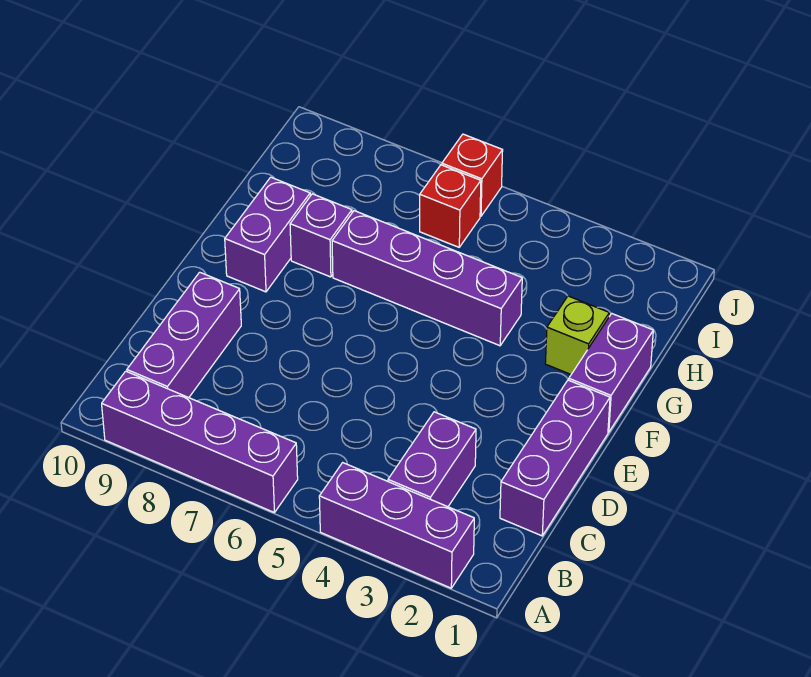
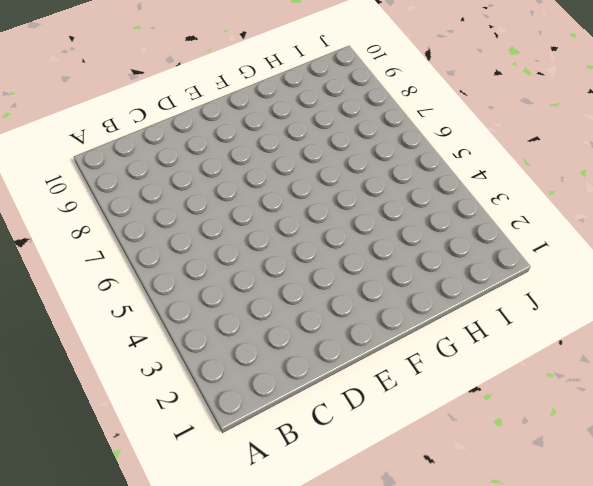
none -> purple 1x3 brick [319,463,474,588]
none -> purple 1x4 brick [102,371,298,513]
none -> purple 1x2 brick [388,412,476,507]

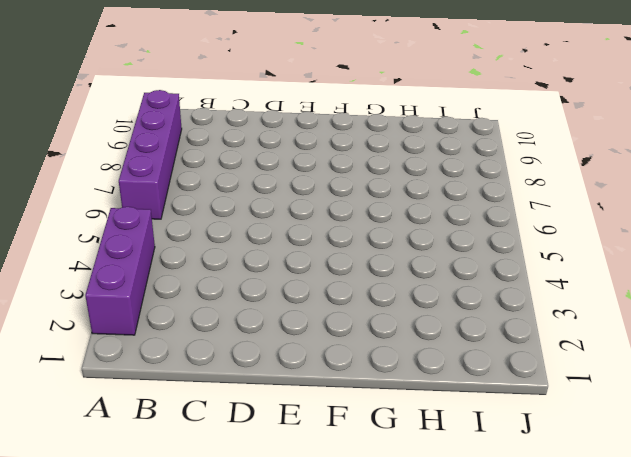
none -> purple 1x2 brick [388,412,476,507]
none -> purple 1x3 brick [127,272,241,398]
none -> purple 1x3 brick [500,380,610,536]

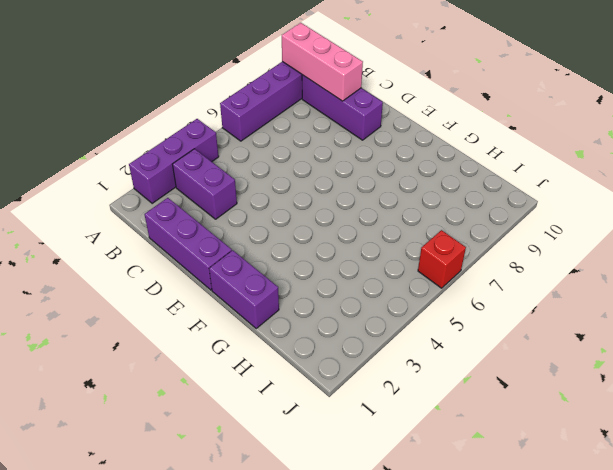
pink 1x3 brick [282,23,363,101] -> none
none -> purple 1x2 brick [225,177,310,292]
none -> lime 1x1 brick [545,296,609,374]
none -> purple 1x4 brick [332,211,522,346]

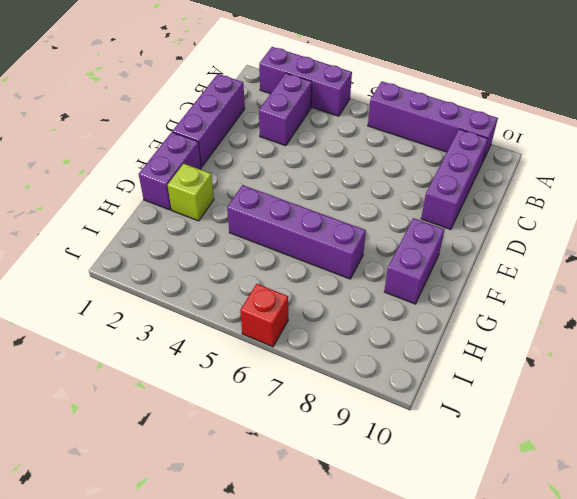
none -> purple 1x1 brick [290,194,352,277]
none -> red 1x1 brick [420,165,481,247]

